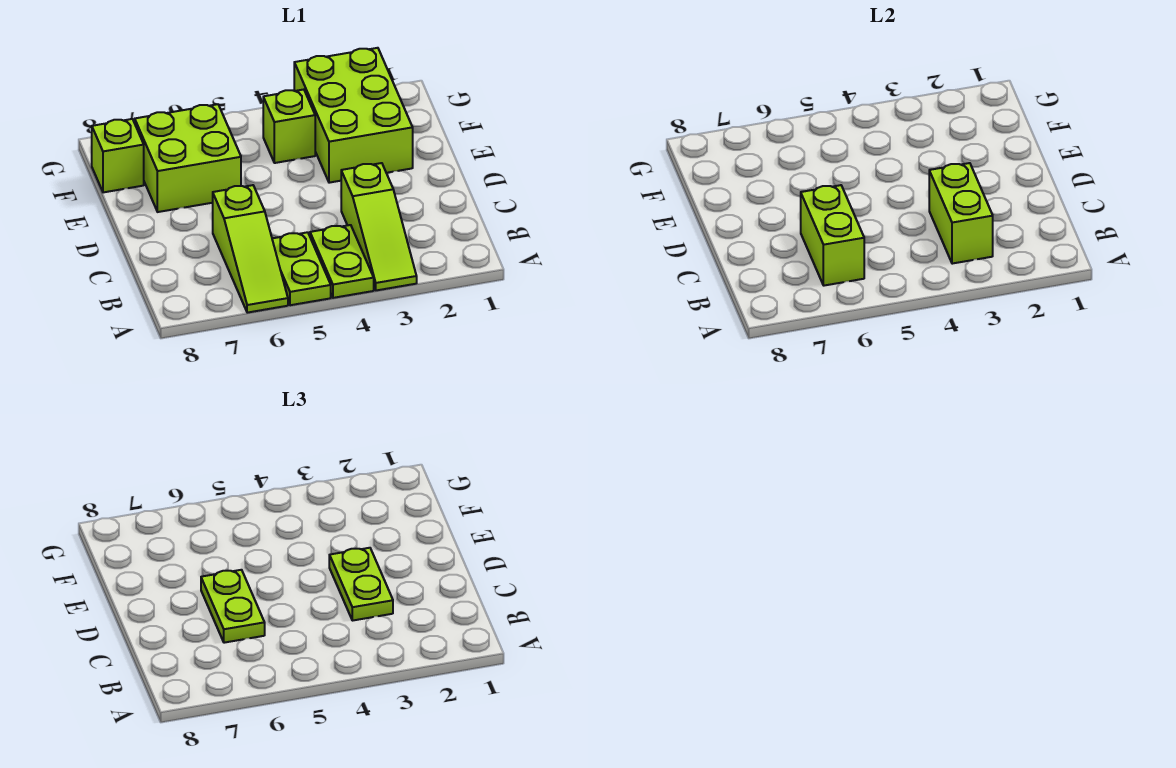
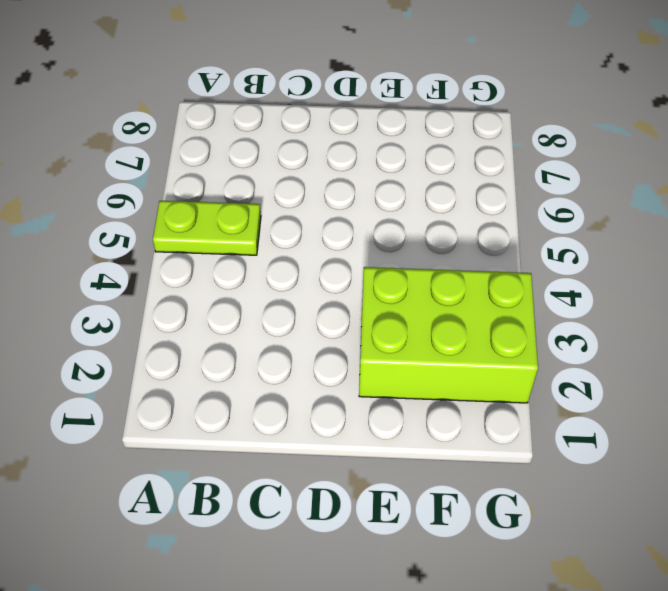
none -> lime 1x3 slope [341,163,417,290]
none -> lime 1x2 plate [310,225,374,298]
none -> lime 1x3 slope [213,185,288,313]

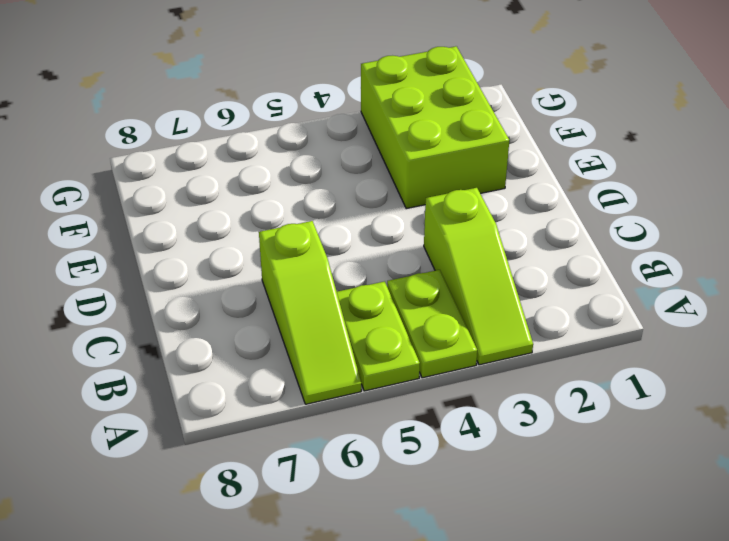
none -> lime 2x2 brick [135,104,241,212]
none -> lime 1x1 brick [263,90,315,163]
none -> lime 1x1 brick [92,119,144,192]

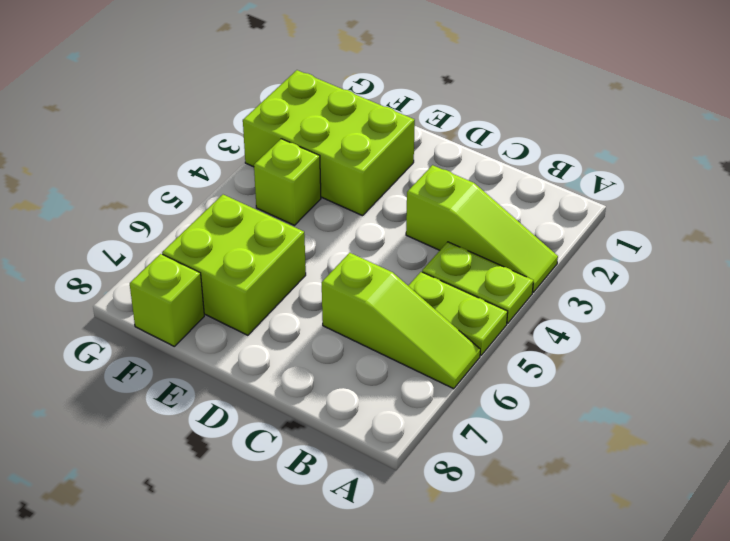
none -> lime 1x2 brick [929,163,993,264]
none -> lime 1x2 brick [801,185,864,286]
none -> lime 1x2 plate [329,548,393,621]

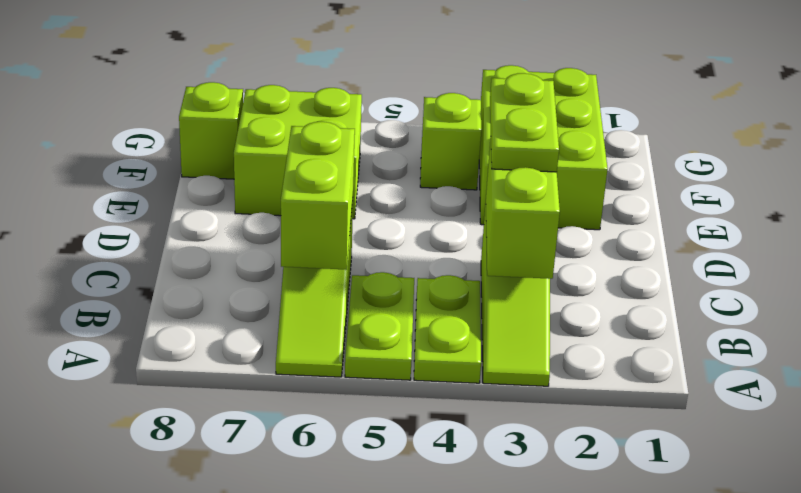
none -> lime 1x2 plate [201,570,265,643]

